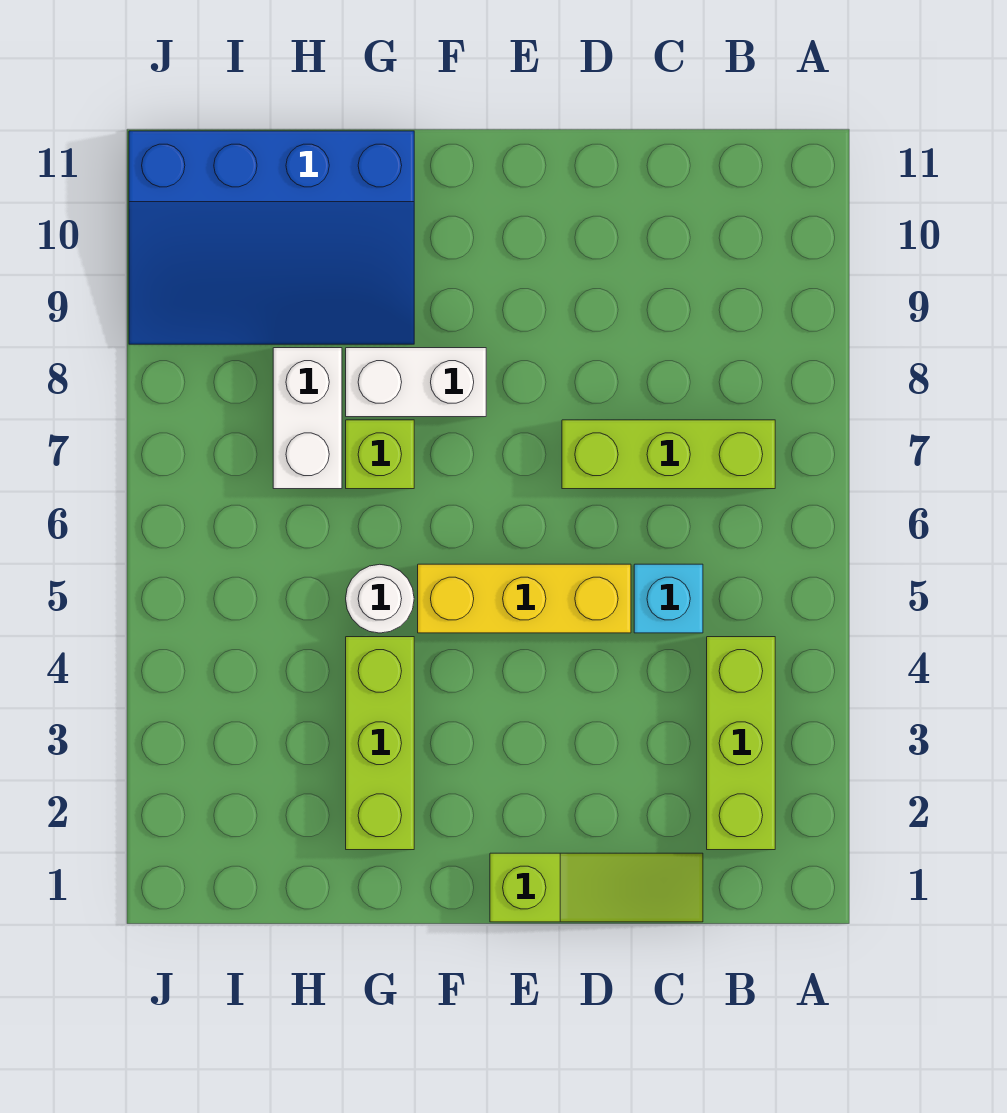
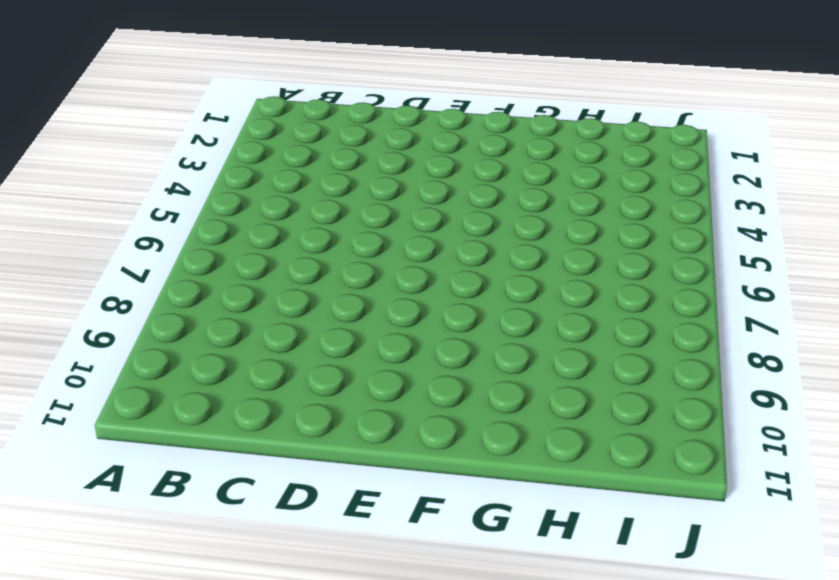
none -> lime 1x3 brick [707,637,775,850]
none -> lime 1x3 brick [562,420,775,489]

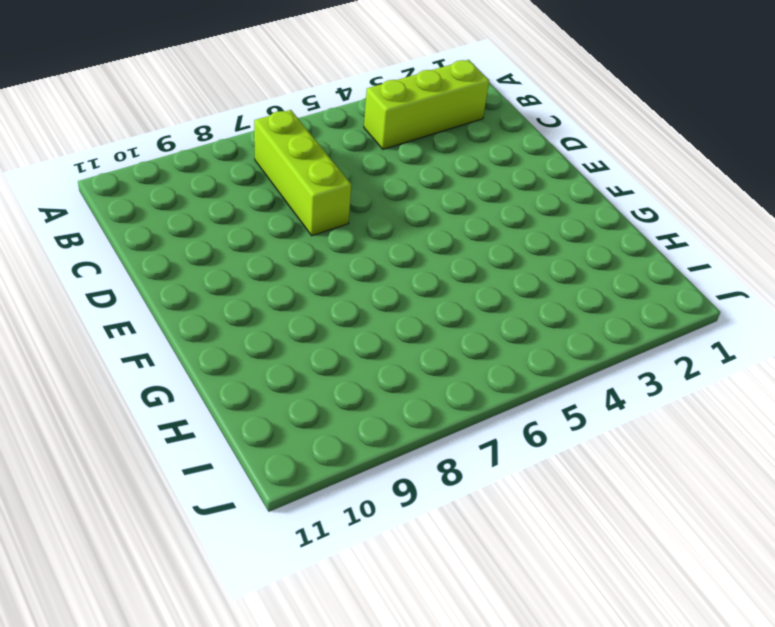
none -> lime 1x3 slope [490,853,703,922]
none -> cyan 1x1 brick [634,564,703,633]

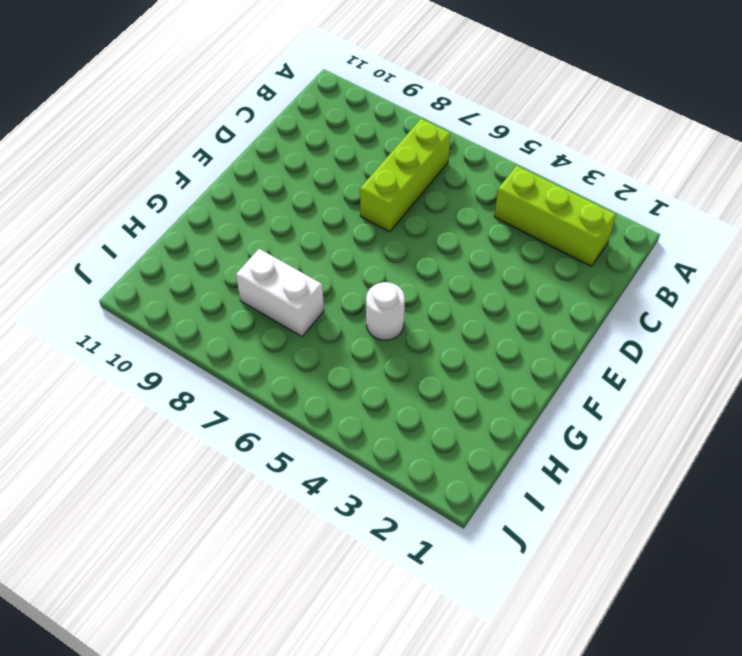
none -> lime 1x3 slope [490,853,703,922]
none -> cyan 1x1 brick [634,564,703,633]

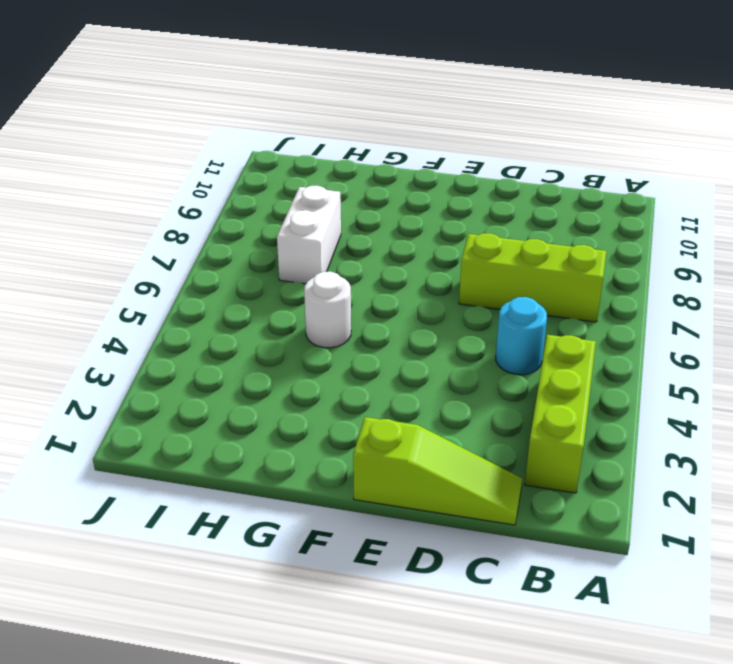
cyan 1x1 round brick [496,297,547,375] -> cyan 1x1 brick [634,564,703,633]
none -> yellow 1x3 brick [418,564,631,633]
none -> white 1x2 brick [346,348,486,417]

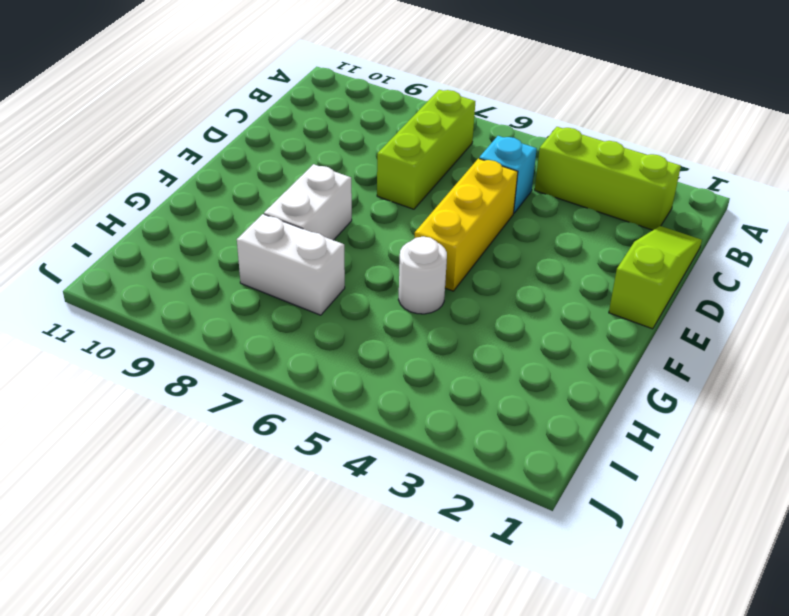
none -> lime 1x3 brick [346,637,414,850]
none -> lime 1x1 brick [346,420,414,489]

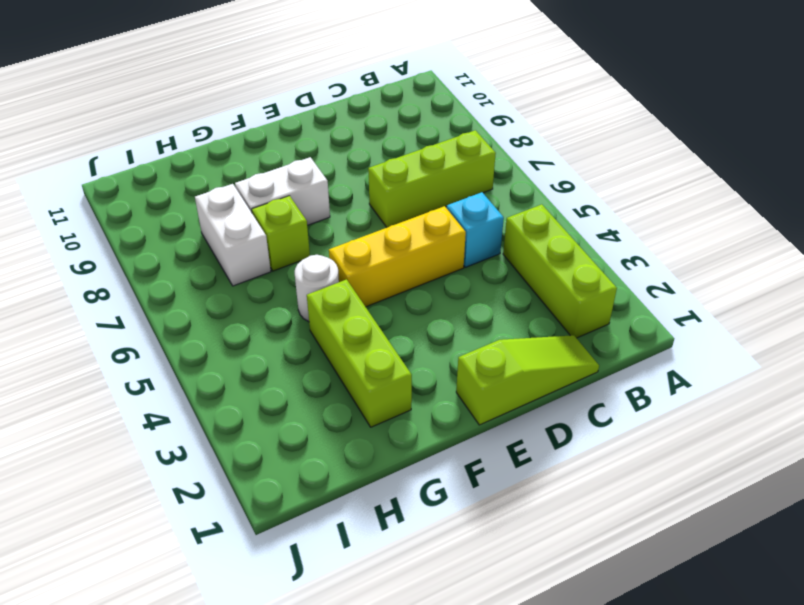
none -> blue 3x4 slope [129,131,414,344]

